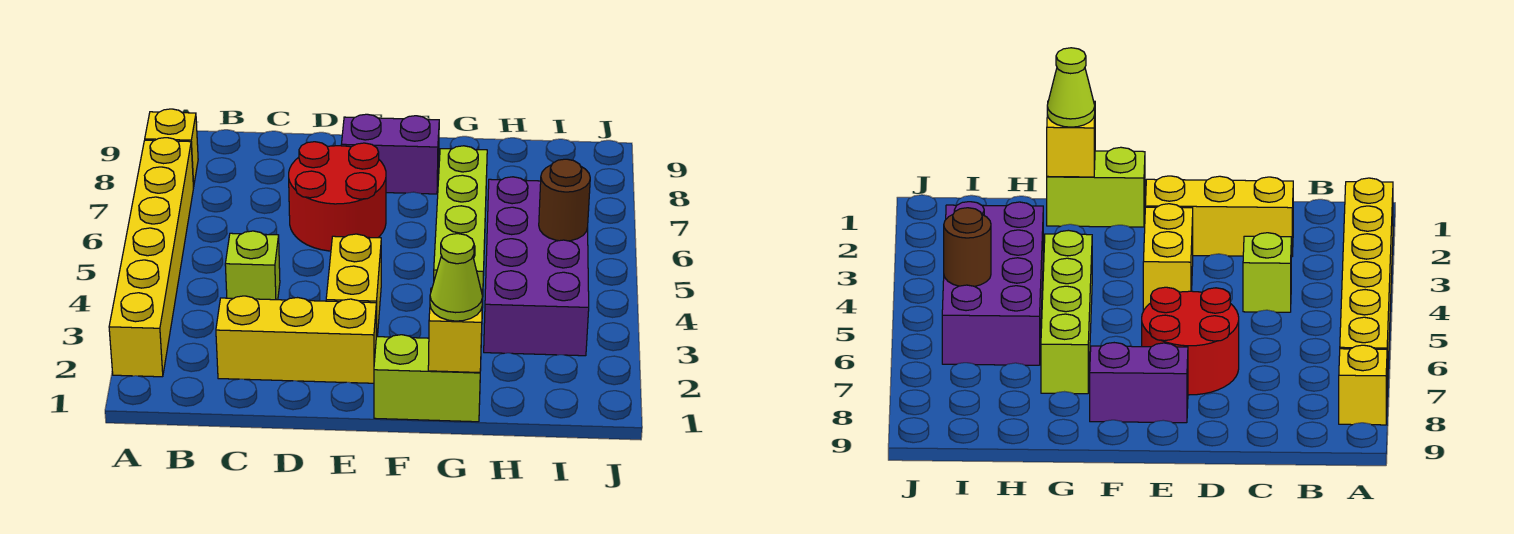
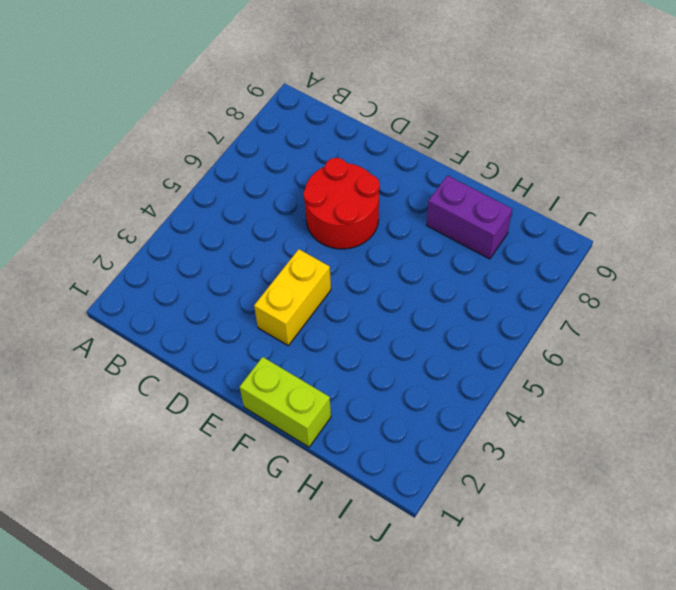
purple 1x2 brick [427,176,512,259] -> purple 1x2 brick moved to [341,114,439,194]
none -> yellow 1x6 brick [109,138,193,377]
none -> yellow 1x1 brick [145,109,198,187]
none -> yellow 1x3 brick [216,296,377,383]

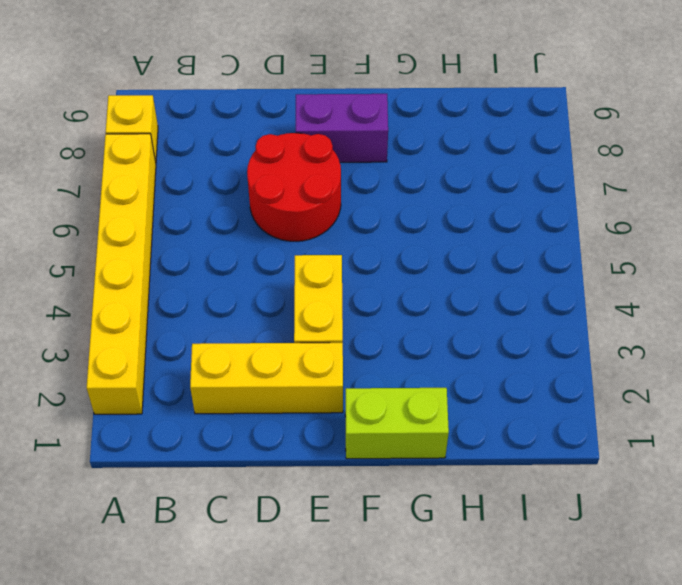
none -> lime 1x1 brick [225,231,280,300]
none -> lime 1x4 brick [434,146,487,308]
none -> purple 2x4 brick [484,177,589,356]

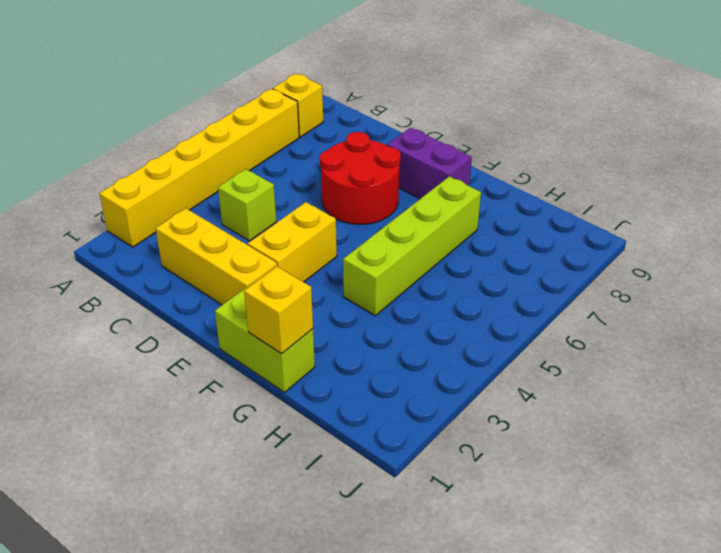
none -> purple 2x4 brick [484,177,589,356]
none -> brown 1x1 round brick [539,159,590,241]
none -> lime 1x1 cone [430,234,483,321]

